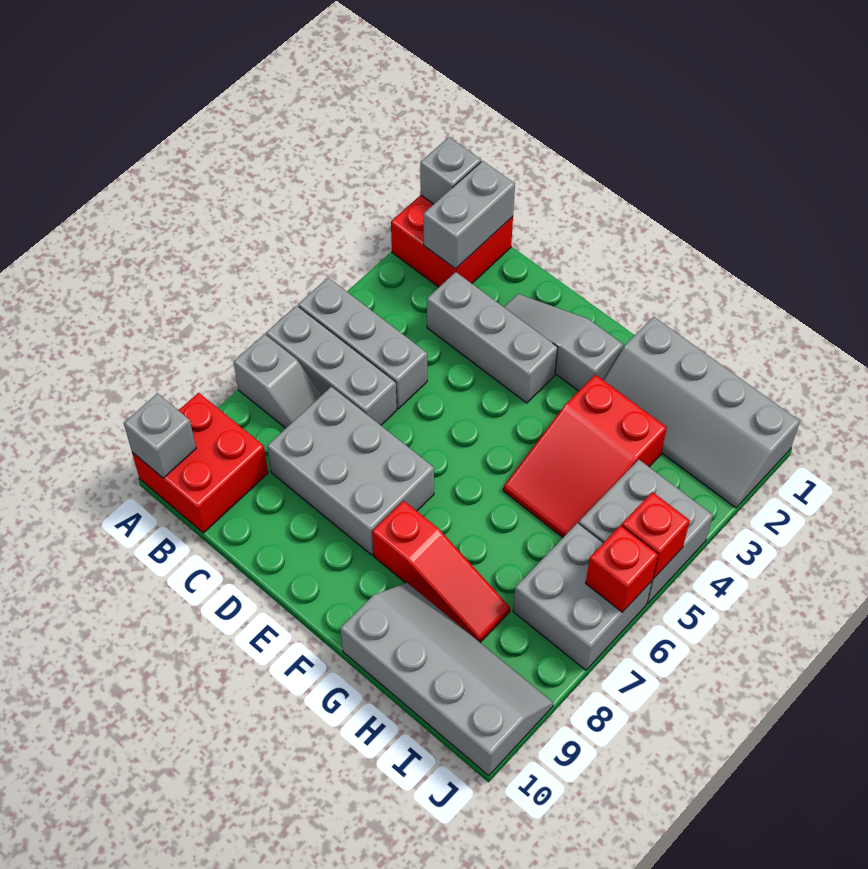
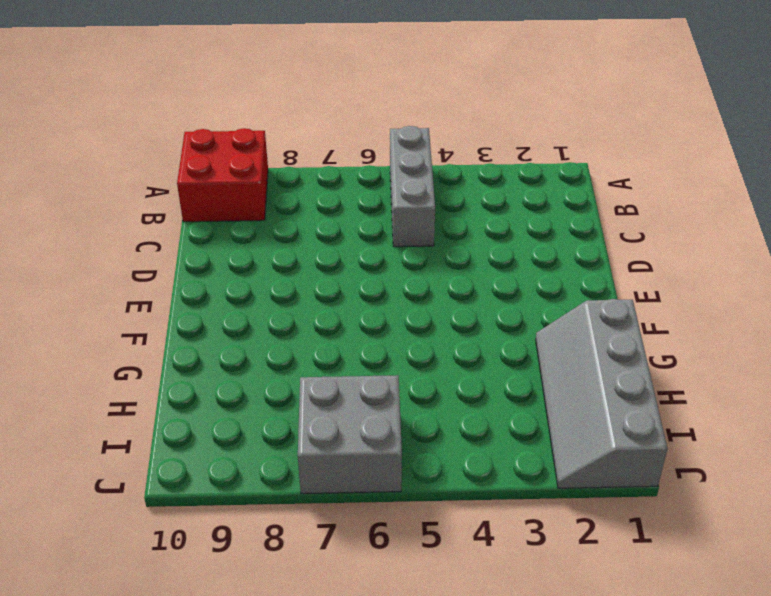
none -> red 2x2 brick [391,195,513,287]
none -> grey 1x3 brick [266,306,397,425]
none -> grey 1x2 slope [233,334,322,428]

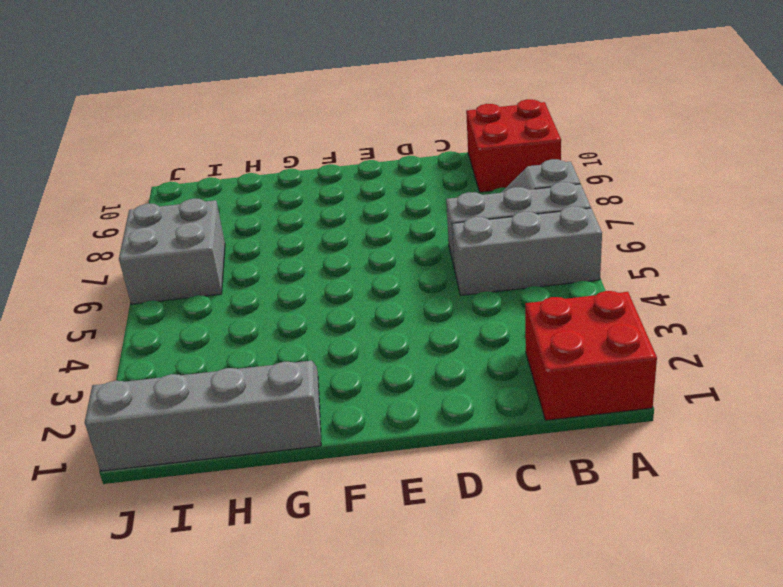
none -> grey 1x3 brick [427,272,558,403]
none -> grey 2x3 brick [267,387,434,555]
none -> grey 1x3 slope [504,294,623,391]

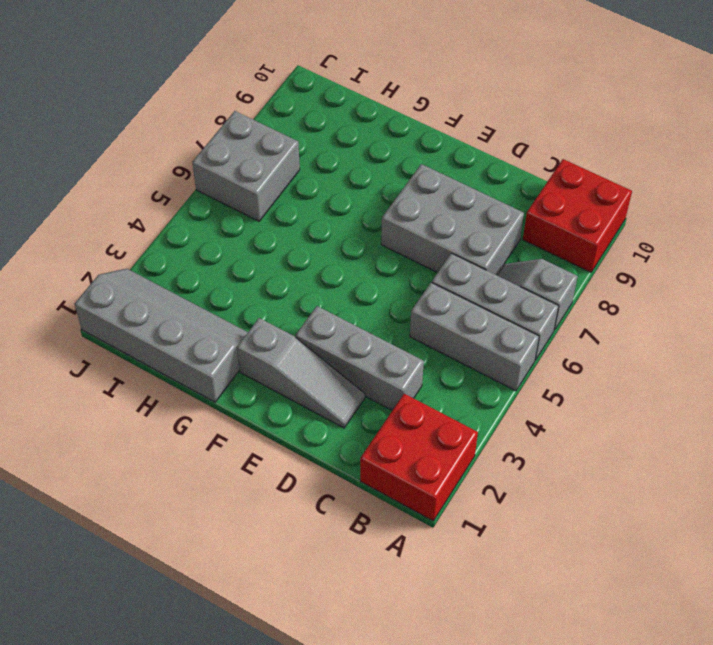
none -> red 1x3 slope [372,501,510,642]
none -> red 2x3 slope [503,375,667,537]
none -> grey 2x4 slope [340,583,553,776]

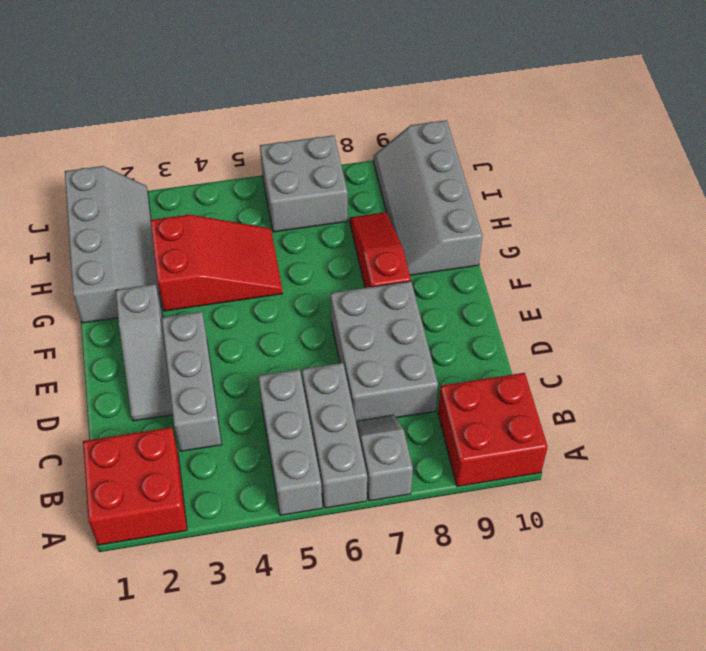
none -> grey 2x2 brick [579,460,713,604]
none -> grey 1x1 brick [420,137,481,204]
none -> grey 1x1 brick [124,393,196,478]

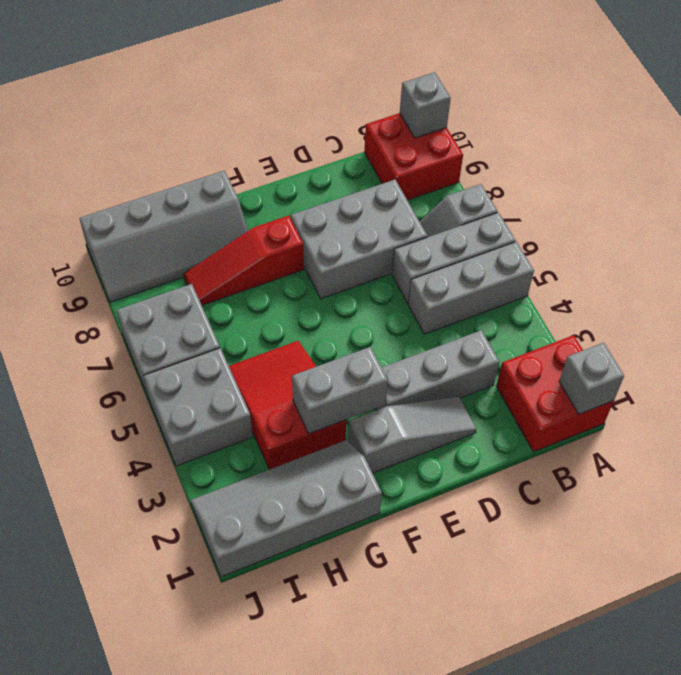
grey 1x2 brick [292,347,388,434] -> grey 1x2 brick turned to [423,161,515,269]
none -> red 1x1 brick [622,492,690,579]
none -> red 1x1 brick [586,525,658,612]

